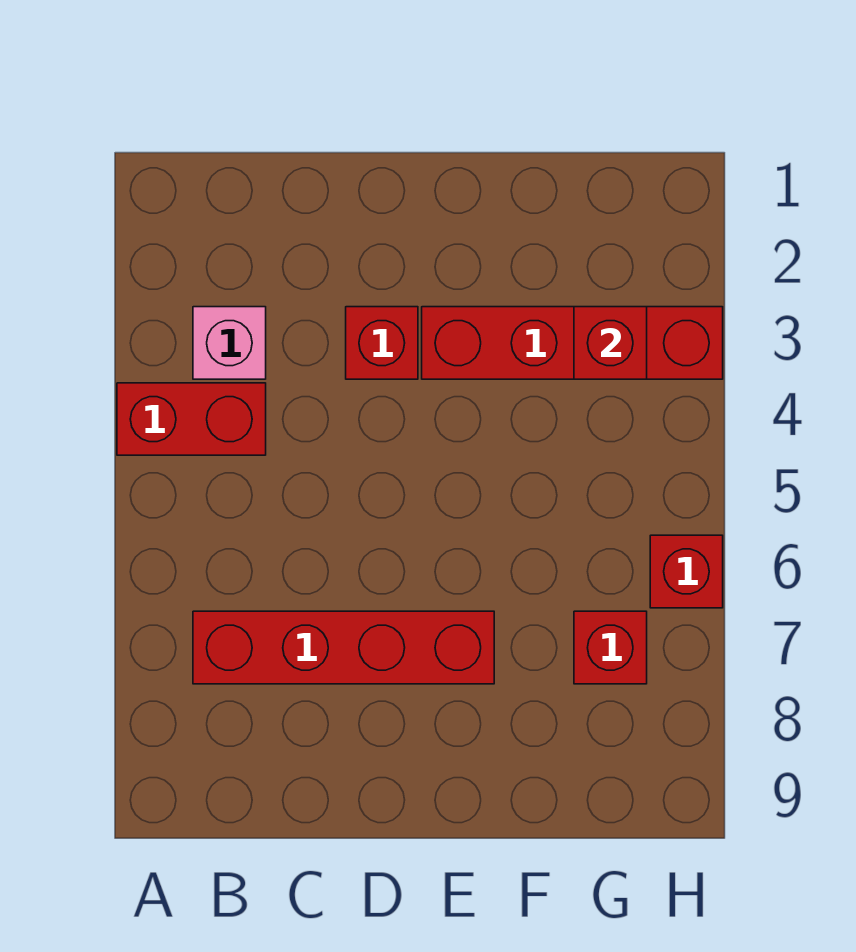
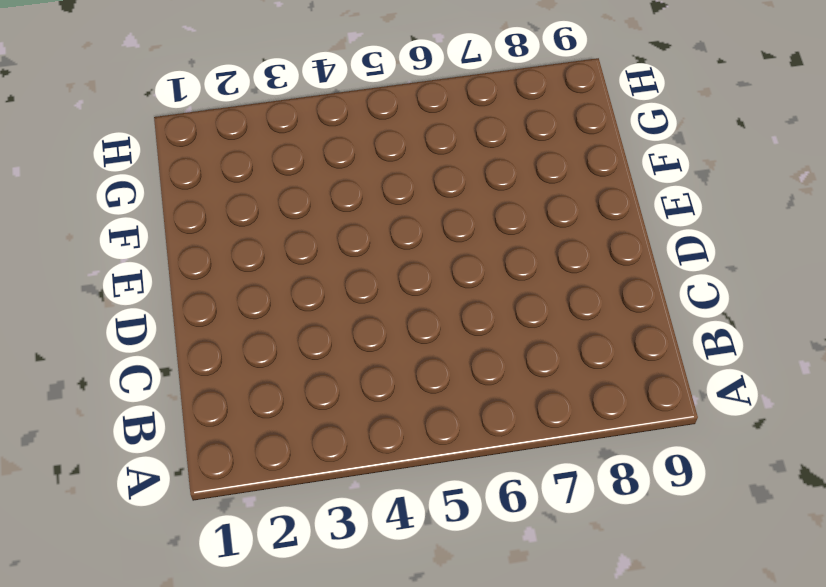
none -> red 1x2 brick [117,383,266,455]
none -> pink 1x1 brick [193,307,266,379]

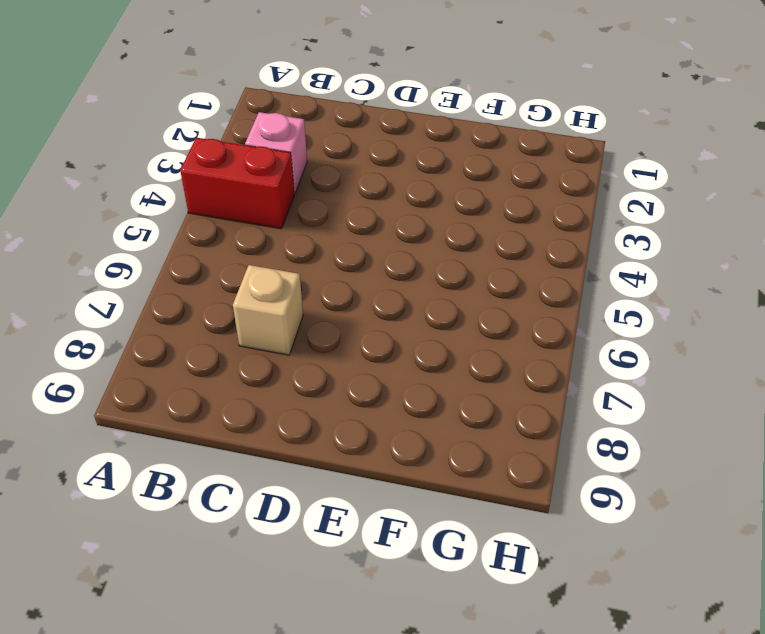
tan 1x1 brick [233,265,303,355] -> red 1x4 brick [193,611,494,684]
none -> red 1x1 brick [346,307,418,379]
none -> red 1x4 brick [422,307,723,379]

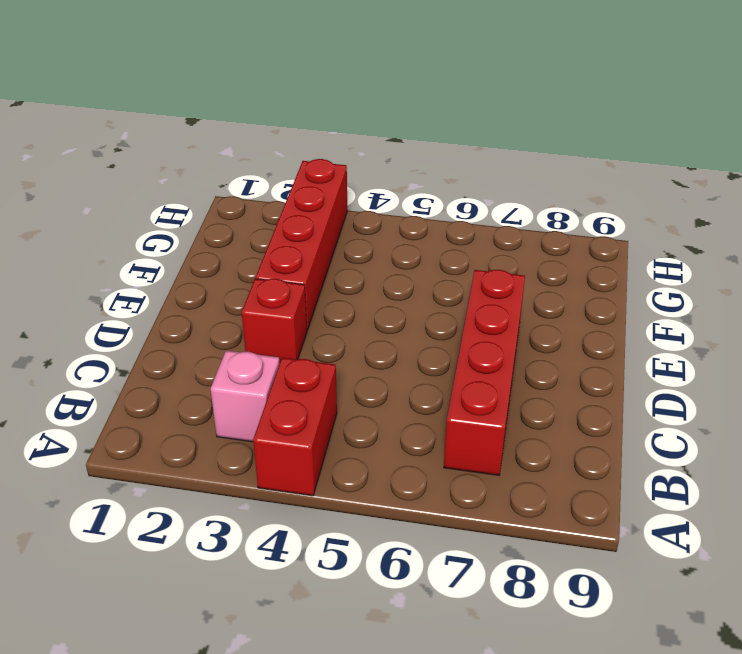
none -> red 1x1 brick [574,611,647,684]
none -> red 1x1 brick [650,535,723,608]

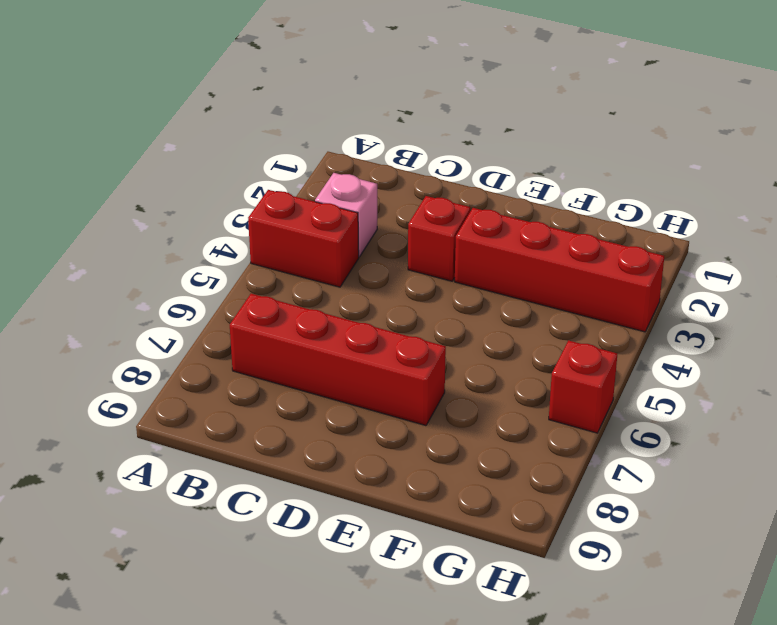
none -> red 1x1 brick [574,611,647,684]
none -> red 1x1 brick [574,307,647,379]

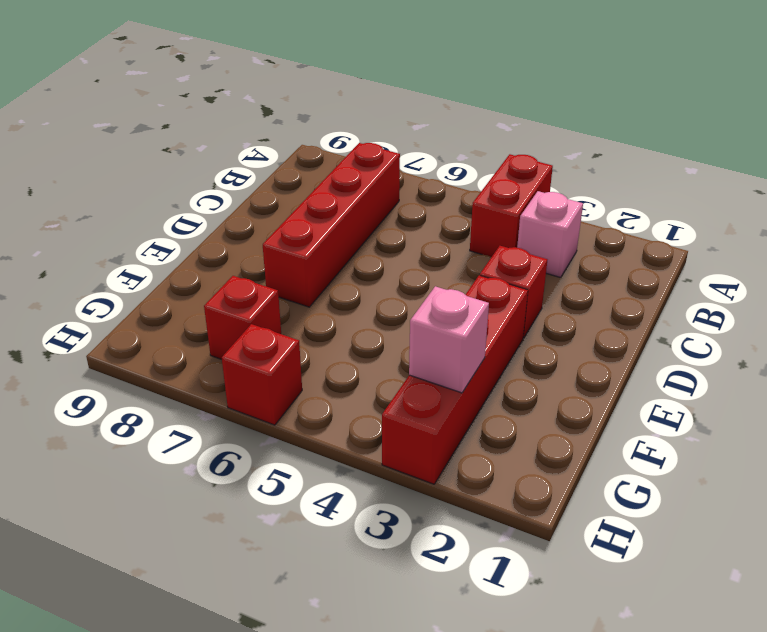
pink 1x1 brick [409,286,489,393] -> red 1x1 brick [574,307,647,379]

